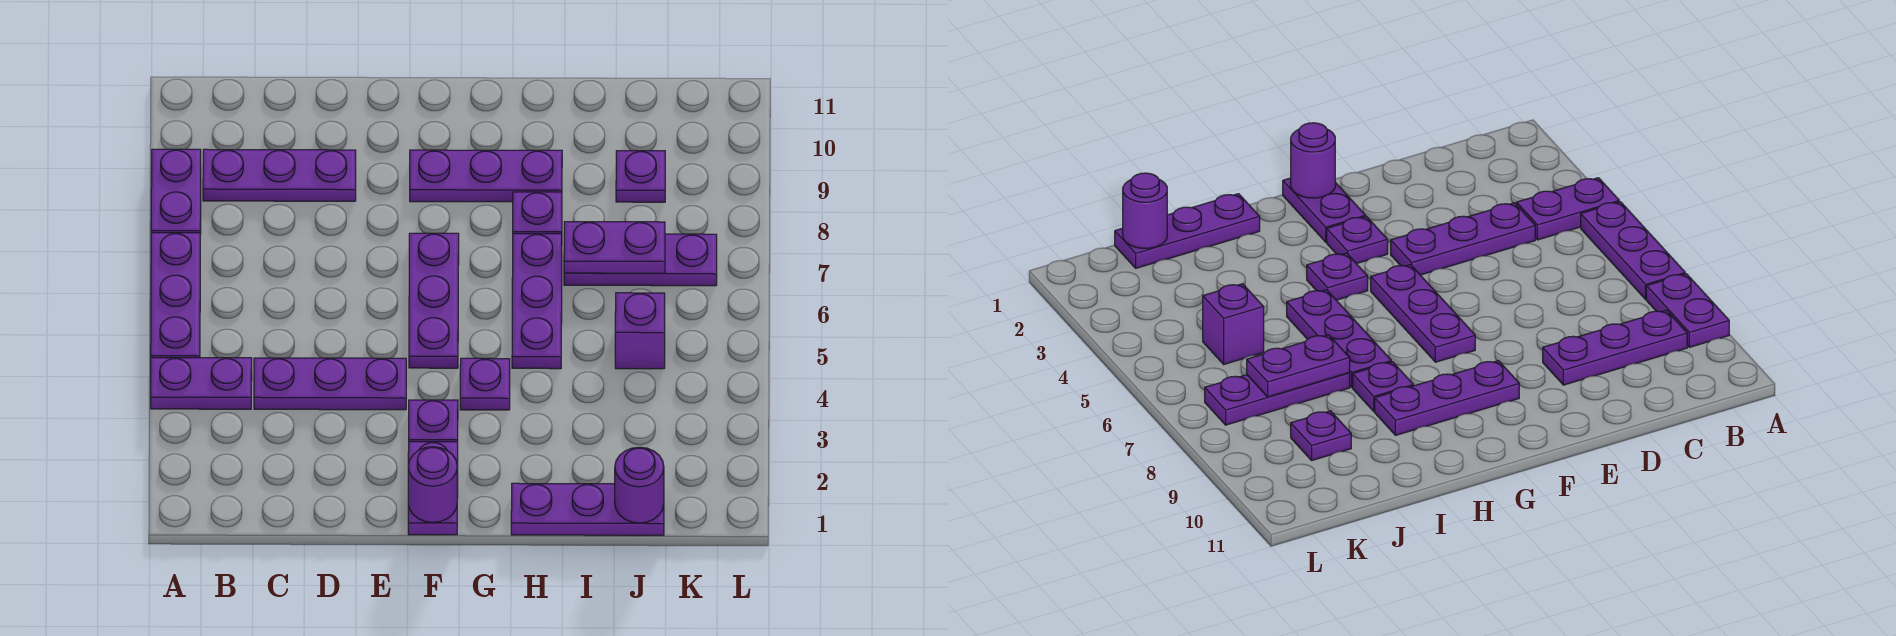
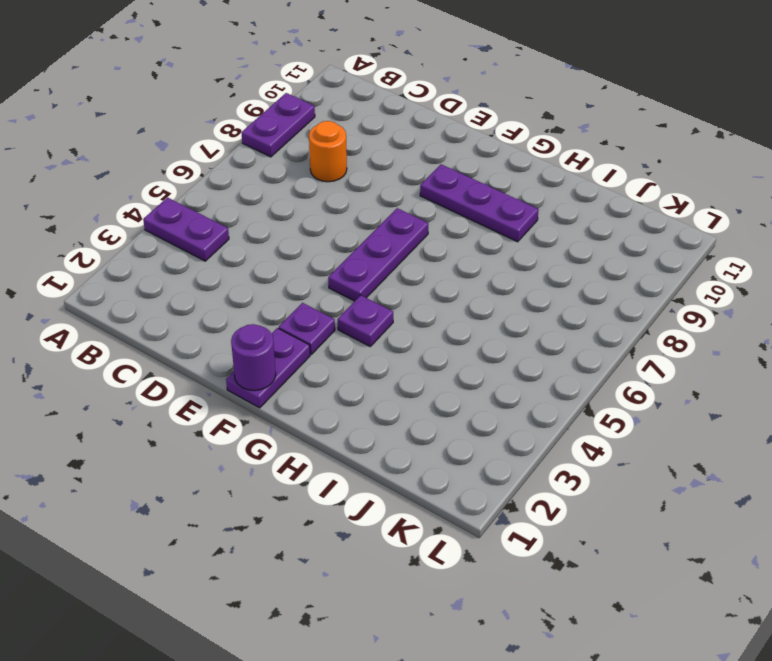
orange 1x1 round brick [309,121,347,182] -> none
none -> purple 1x3 plate [151,233,200,358]
none -> purple 1x3 plate [203,149,356,201]
none -> purple 1x3 plate [254,358,406,410]

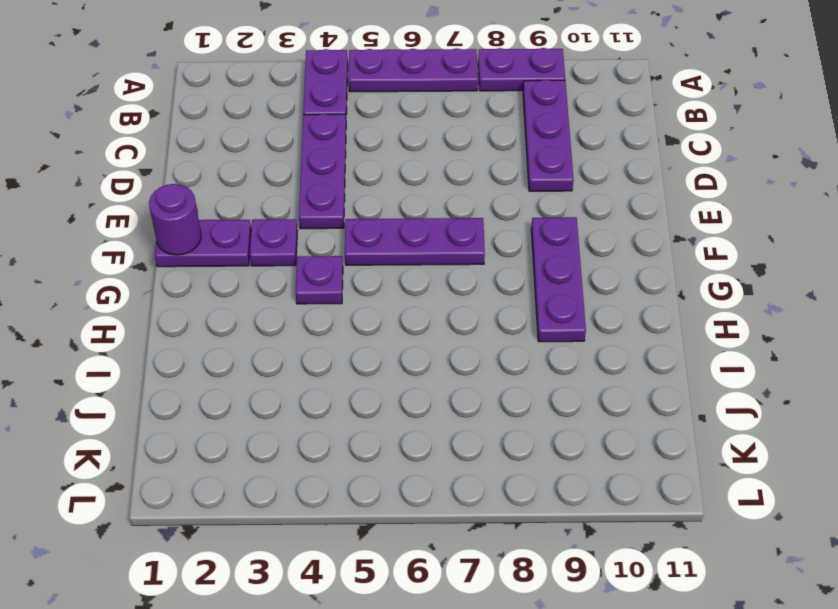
none -> purple 1x3 plate [511,483,664,535]
none -> purple 1x3 plate [512,234,562,369]
none -> purple 1x1 plate [513,192,562,234]

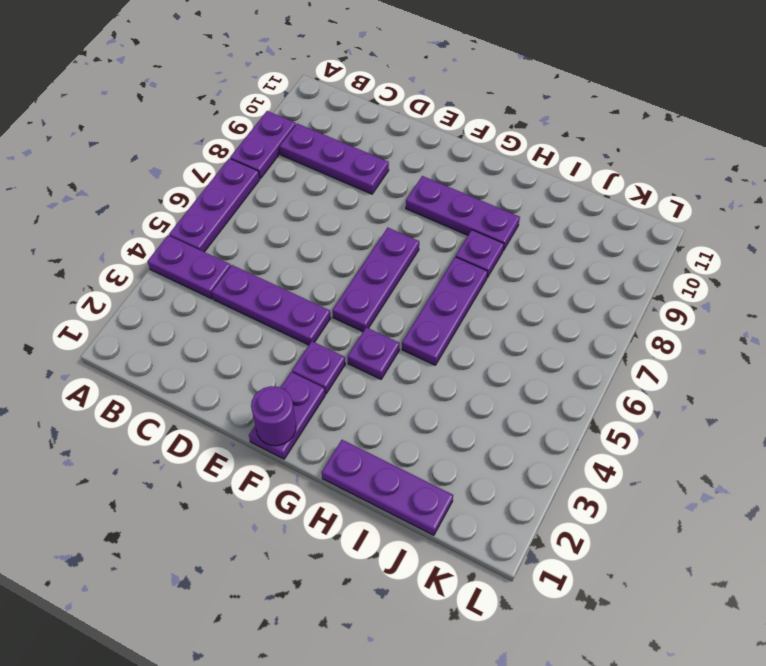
none -> purple 1x3 plate [564,234,717,286]
none -> purple 1x1 brick [615,293,665,369]
none -> purple 1x1 plate [616,151,665,202]

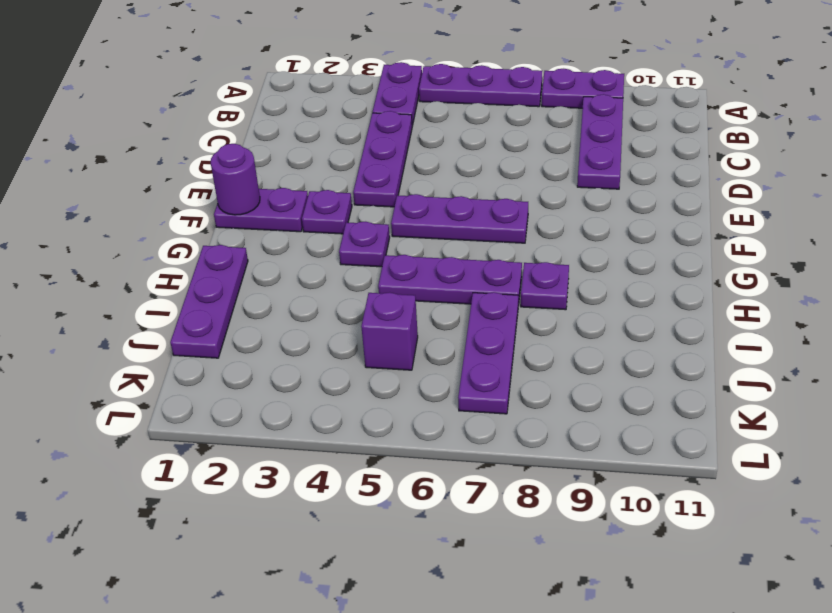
none -> purple 1x3 plate [410,150,562,202]
none -> purple 1x1 plate [616,151,665,202]
none -> purple 1x2 plate [564,222,665,273]

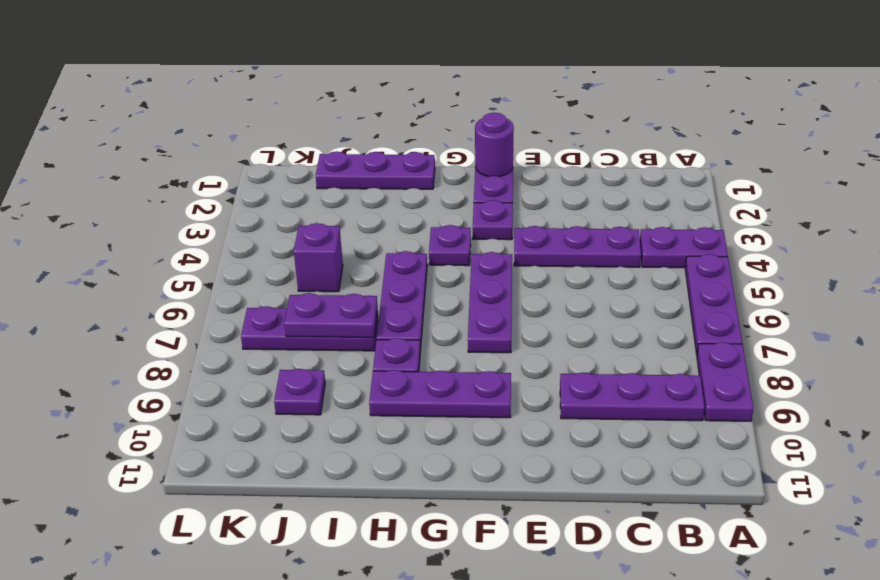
none -> purple 1x1 round brick [615,447,664,523]

